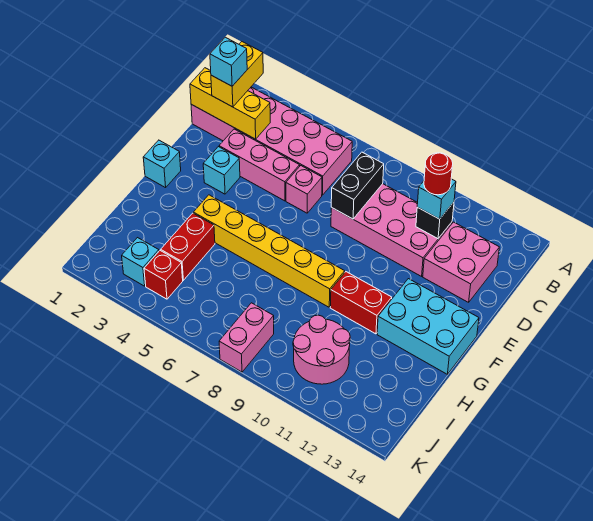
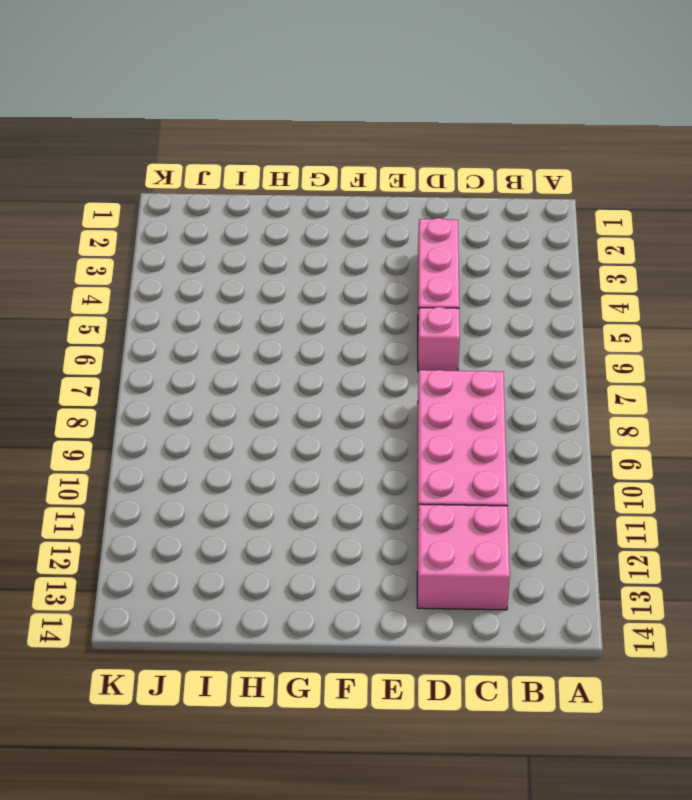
none -> pink 2x6 brick [191,87,352,195]
none -> cyan 1x1 brick [203,147,240,194]
none -> cyan 1x1 brick [143,140,181,188]

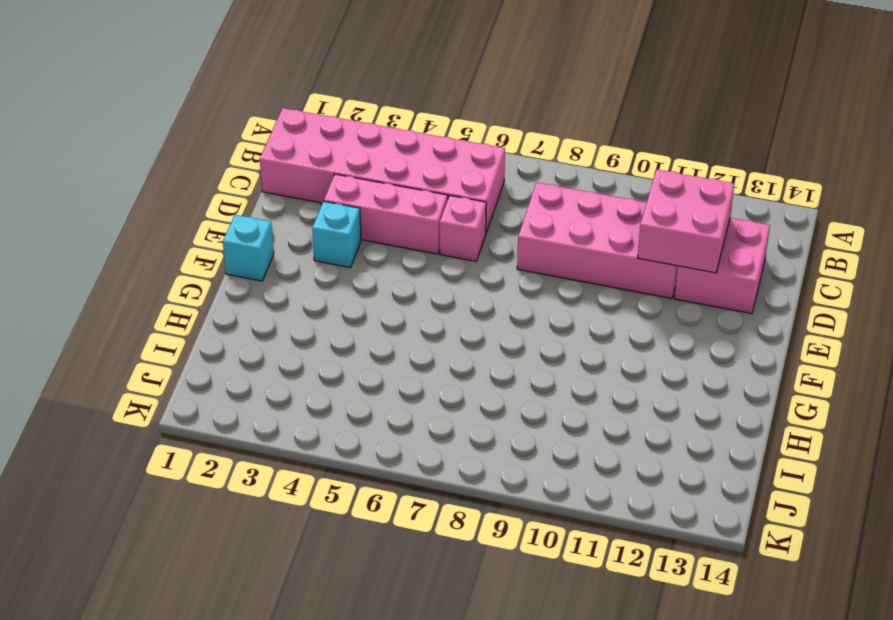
pink 2x2 brick [638,169,734,273] -> black 1x1 brick [416,202,454,239]
none -> cyan 2x3 brick [377,279,479,374]
none -> yellow 1x6 brick [193,195,345,307]
none -> red 1x2 brick [330,272,392,334]

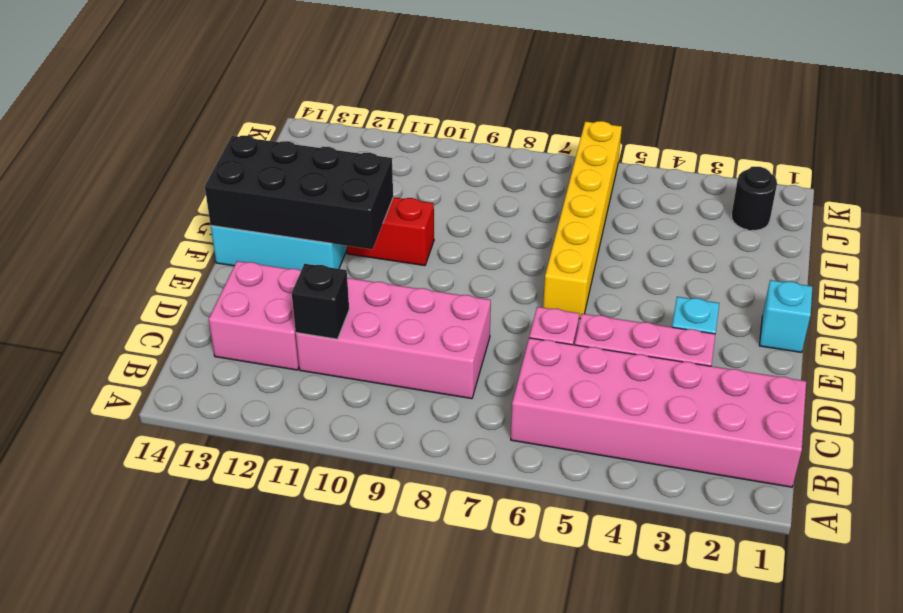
yellow 1x6 brick [543,121,622,319] -> yellow 1x6 brick turned to [193,195,345,307]
black 2x4 brick [205,136,393,249] -> none
black 1x1 round brick [731,167,777,230] -> none
none -> red 1x2 brick [161,213,215,280]
none -> pink 2x2 round brick [293,315,350,384]
none -> cyan 1x1 brick [122,238,159,286]

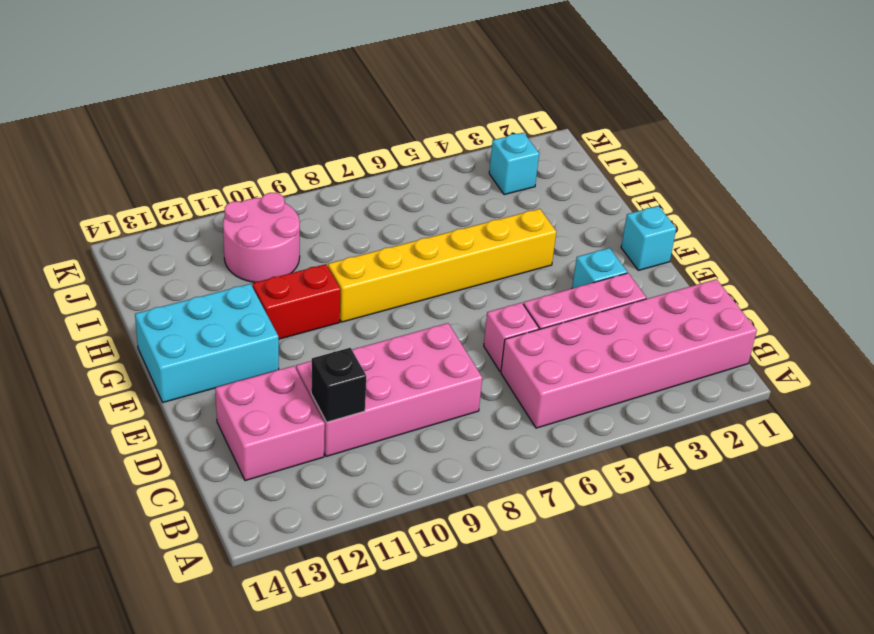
none -> red 1x2 brick [161,213,215,280]
none -> red 1x1 brick [144,250,183,299]
none -> pink 1x2 brick [219,303,274,372]

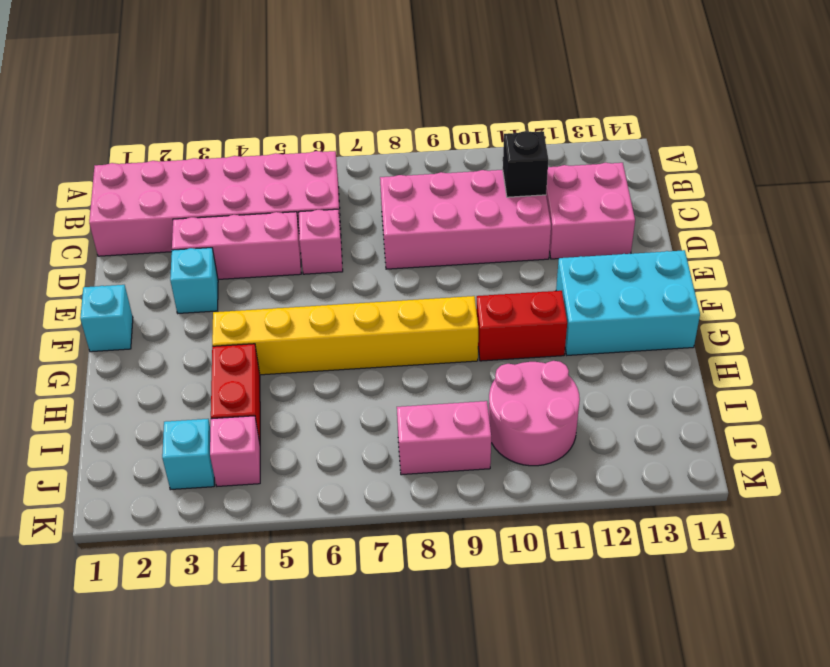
pink 1x1 brick [210,416,260,486] -> red 1x1 brick [144,250,183,299]
pink 1x2 brick [397,401,491,475] -> pink 1x2 brick turned to [219,303,274,372]
none -> yellow 1x3 brick [190,68,270,139]
none -> black 1x2 brick [331,152,384,219]
none -> yellow 1x2 brick [211,42,263,107]

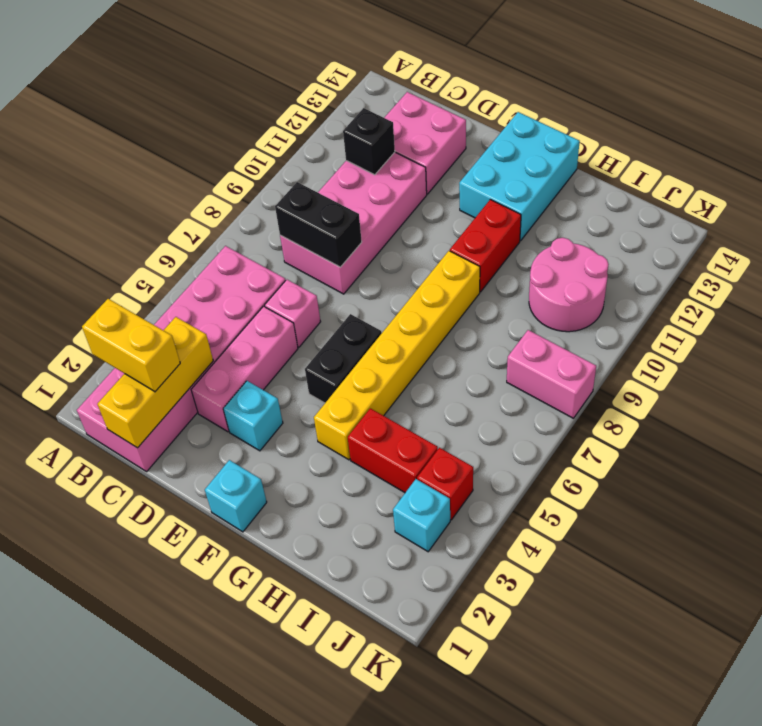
black 1x2 brick [305,314,382,403] -> none
none -> cyan 1x1 brick [417,179,456,219]
none -> cyan 1x1 brick [210,37,247,86]
none -> red 1x1 round brick [424,153,453,195]

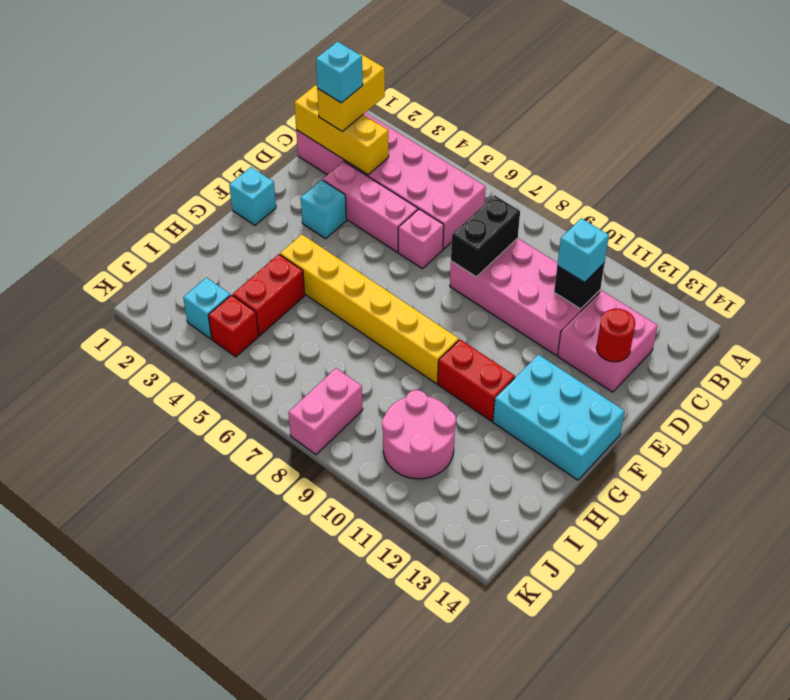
red 1x1 round brick [597,309,635,362] -> red 1x1 round brick moved to [424,153,453,195]

